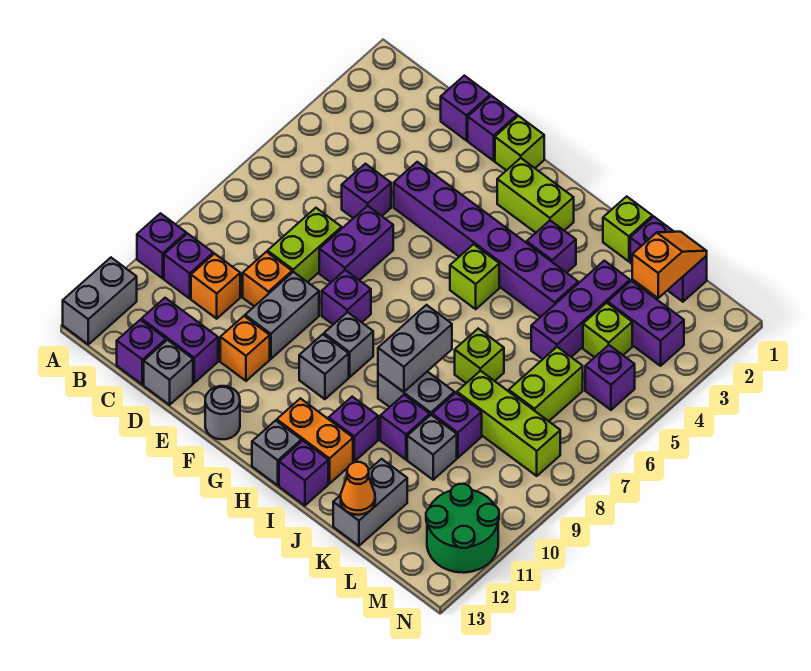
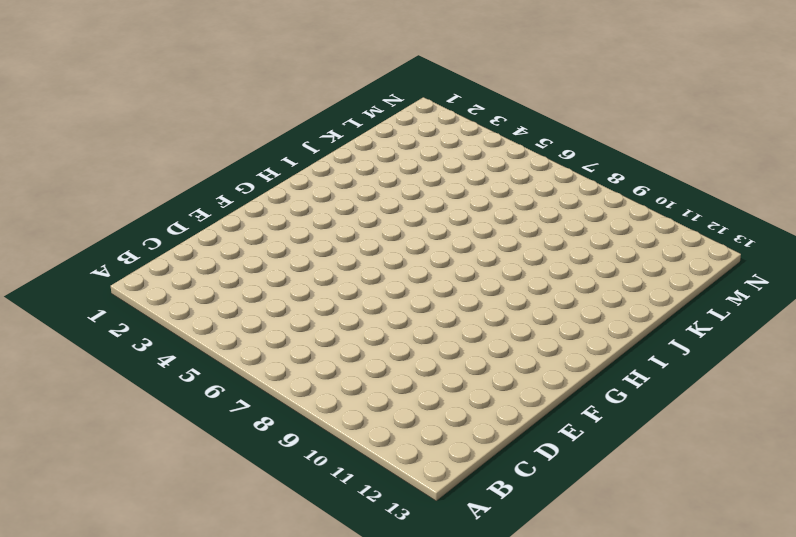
none -> purple 1x1 brick [137,213,186,278]
none -> grey 1x2 brick [63,258,137,344]
none -> purple 1x1 brick [164,234,213,298]
none -> orange 1x1 brick [191,254,240,319]

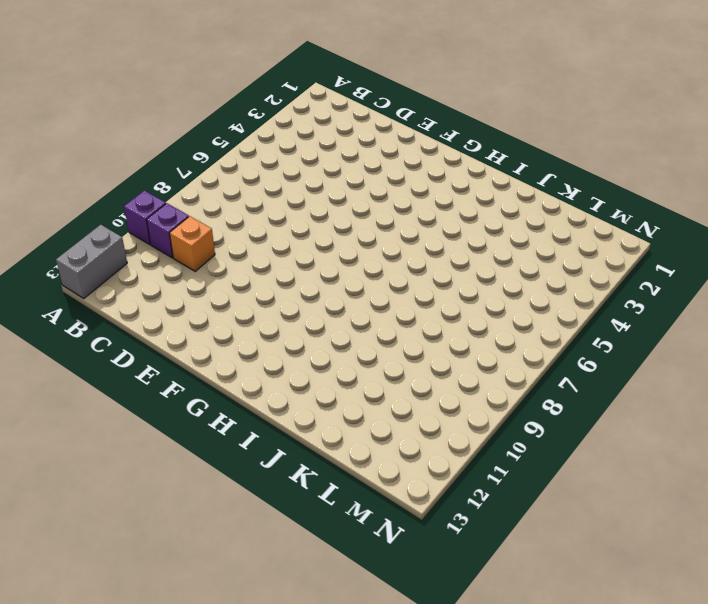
none -> purple 1x2 brick [141,298,218,383]
none -> purple 1x1 brick [117,320,166,385]
none -> purple 1x1 brick [441,76,490,141]
none -> purple 1x1 brick [342,164,391,218]

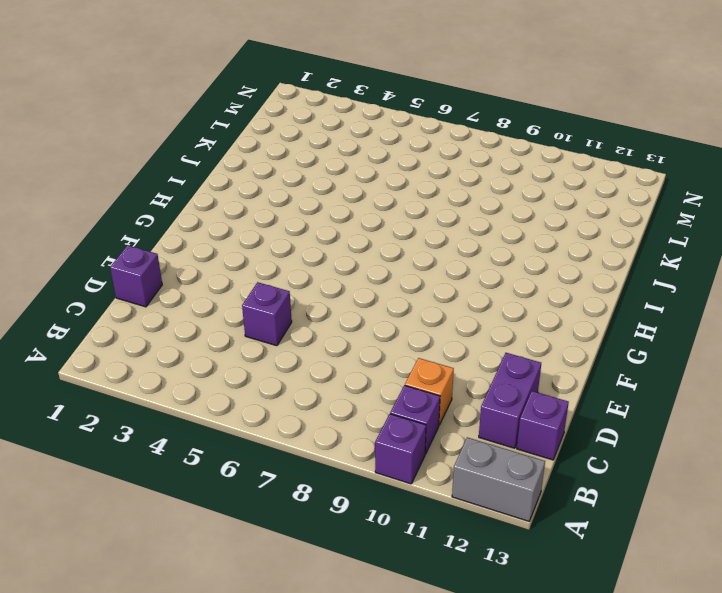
none -> lime 1x2 brick [268,208,342,282]
none -> orange 1x1 brick [243,252,292,306]
none -> grey 1x1 brick [144,340,193,405]
none -> purple 1x1 brick [468,96,517,161]

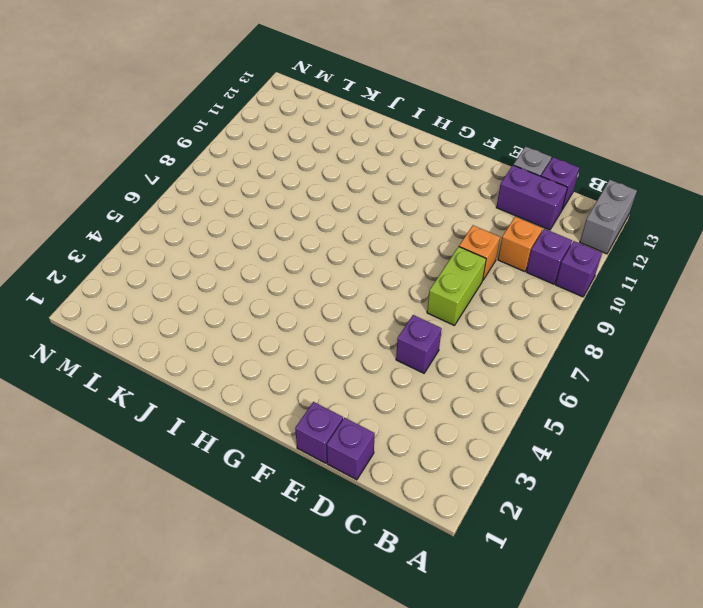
none -> purple 1x6 brick [394,162,578,317]
none -> purple 1x2 brick [319,206,393,282]
none -> grey 1x2 brick [245,272,319,359]
none -> orange 1x1 brick [220,316,270,381]

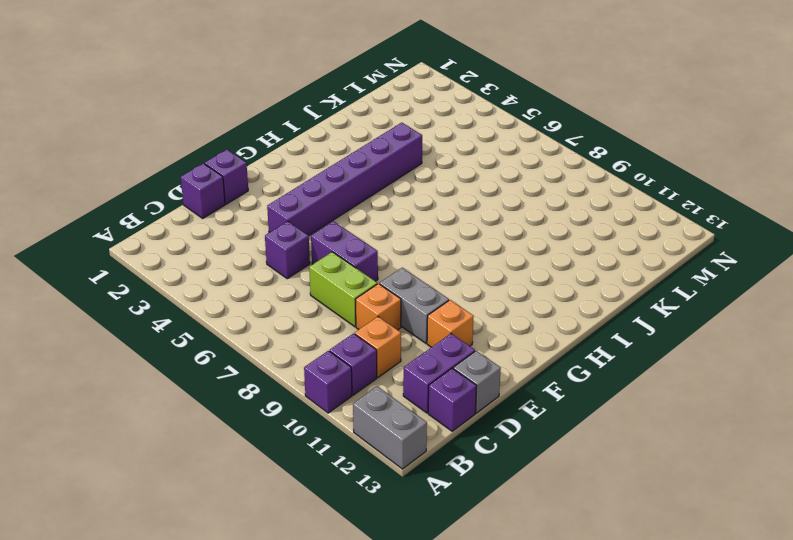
none -> lime 1x1 brick [495,116,544,171]
none -> purple 1x1 brick [322,270,371,325]
none -> grey 1x1 round brick [205,386,240,439]
none -> lime 1x2 brick [497,158,574,233]

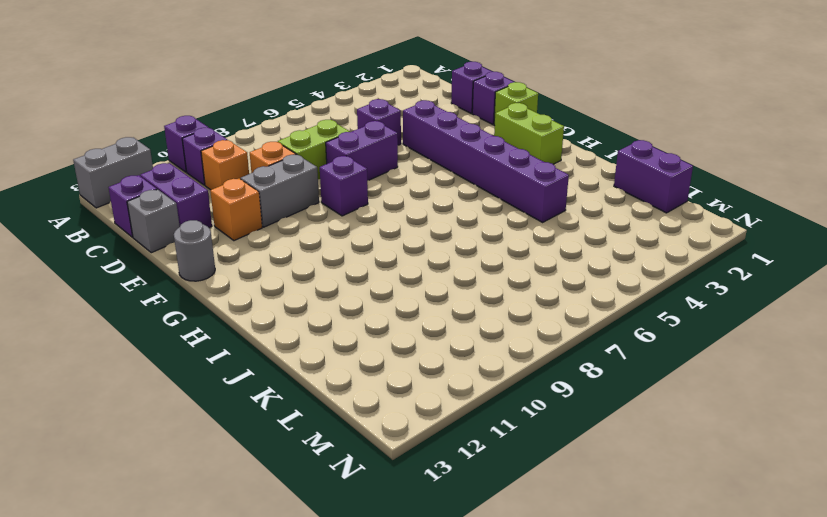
none -> grey 1x1 brick [324,312,373,377]
none -> grey 1x1 brick [299,334,349,399]
none -> lime 1x1 brick [450,244,499,309]
none -> orange 1x2 brick [277,398,353,484]

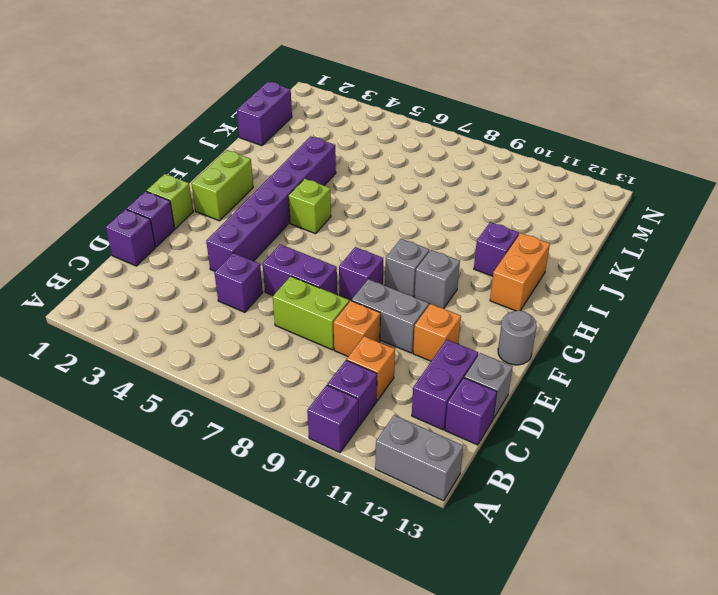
none -> grey 1x1 brick [252,420,301,485]
none -> purple 1x1 brick [527,220,576,273]
none -> grey 1x2 brick [378,372,454,415]
none -> purple 1x1 brick [279,441,328,506]

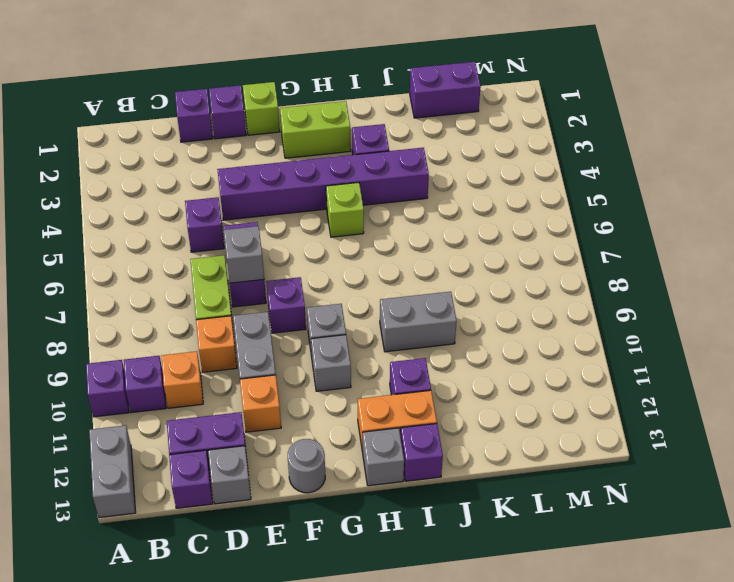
grey 1x1 brick [224,226,264,283] -> grey 1x1 brick moved to [407,415,457,480]
none -> lime 1x1 brick [603,196,652,261]
none -> lime 1x1 brick [455,329,504,383]
none -> purple 1x1 brick [380,395,430,460]
none -> purple 1x3 brick [531,261,630,359]

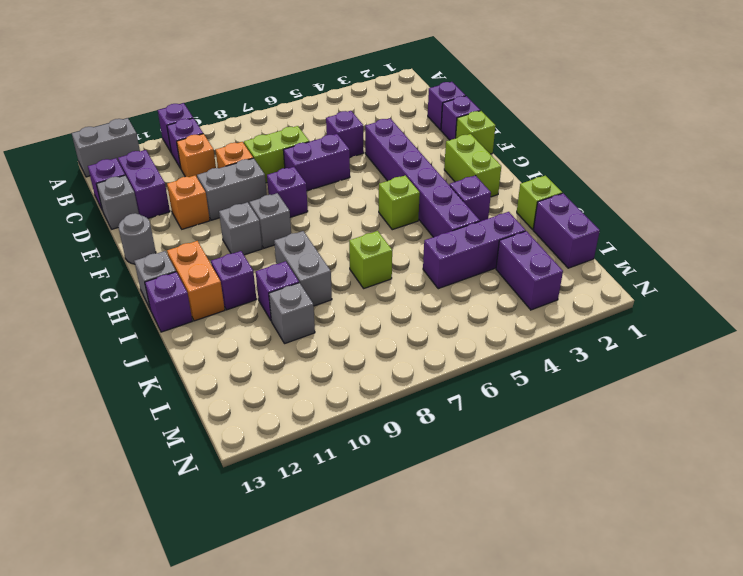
none -> lime 1x3 brick [457,371,560,476]
none -> purple 1x1 brick [432,393,482,458]
none -> grey 1x2 brick [333,459,407,546]
none -> lime 1x1 brick [583,303,632,357]

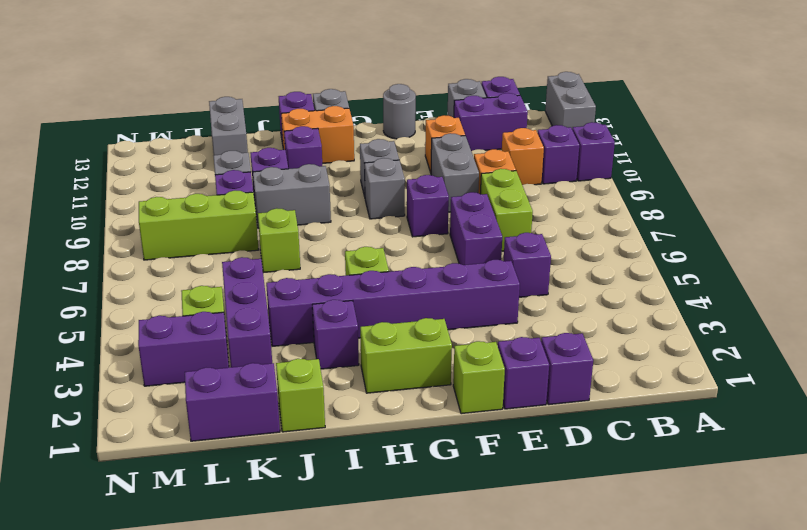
none -> lime 1x2 brick [509,347,583,421]
none -> purple 1x1 brick [585,345,635,410]
none -> green 2x2 round brick [426,484,499,573]
none -> grey 1x2 brick [378,305,452,392]

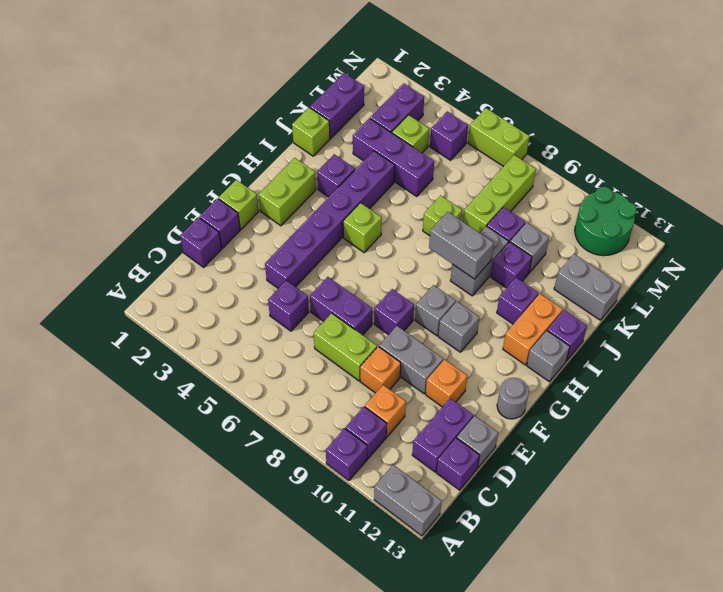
lime 1x2 brick [468,108,530,167] -> lime 1x2 brick moved to [509,347,583,421]
none -> orange 1x1 cone [341,462,375,515]
none -> orange 1x2 slope [632,232,707,298]

